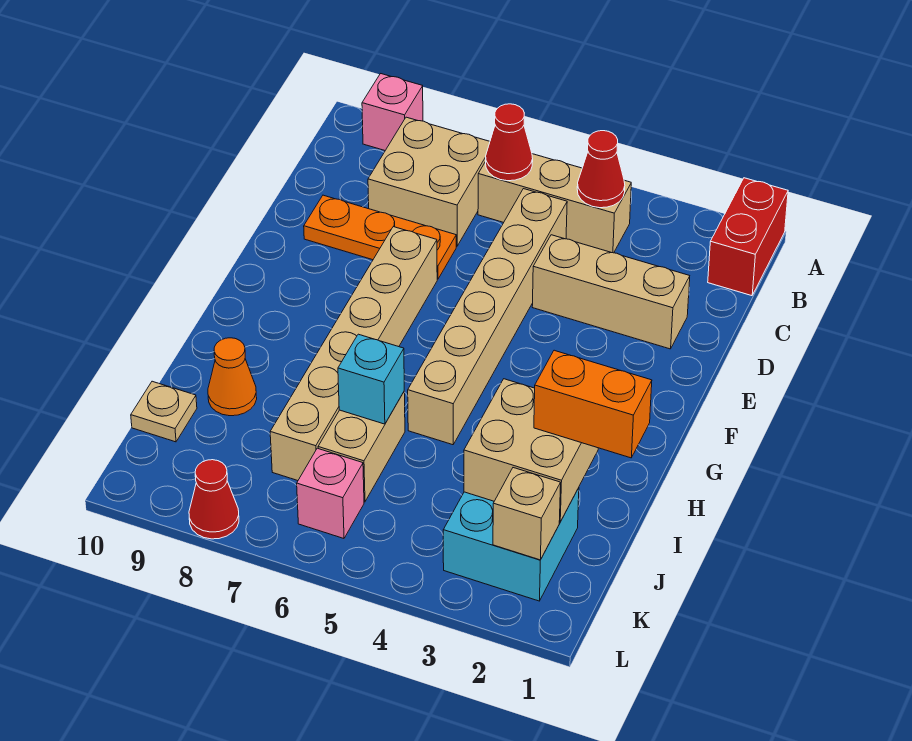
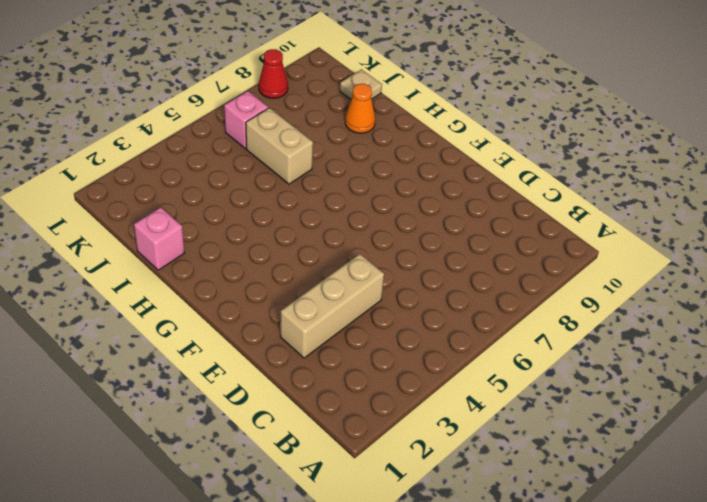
pink 1x1 brick [134,207,185,270] -> pink 1x1 brick moved to [362,74,423,150]
none -> red 1x2 brick [708,178,788,296]
none -> tan 1x3 brick [478,154,631,253]
none -> tan 2x2 brick [368,117,490,246]

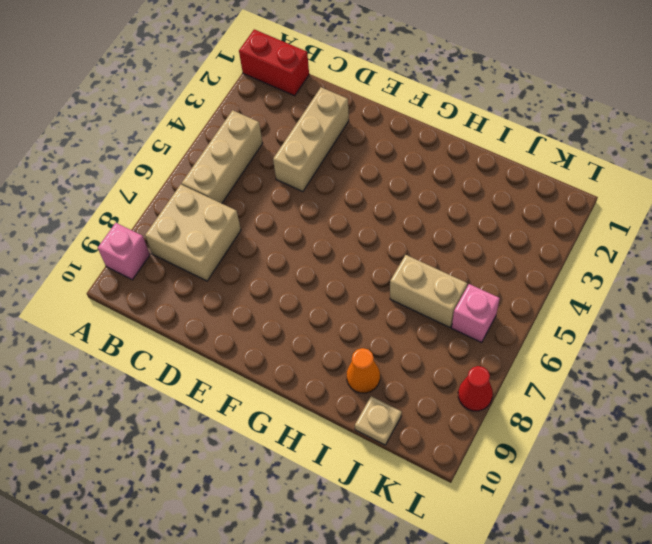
none -> tan 1x6 brick [408,189,567,445]
none -> orange 1x3 plate [304,195,456,279]
none -> tan 1x6 brick [270,227,437,481]

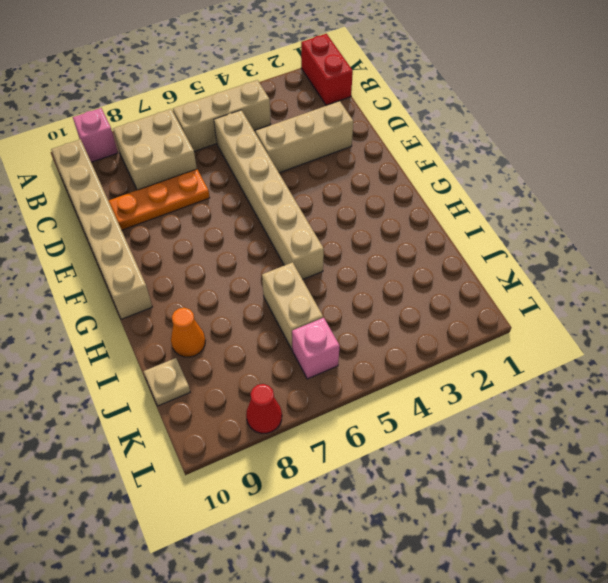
tan 1x6 brick [51,139,152,319] -> tan 1x6 brick moved to [270,227,437,481]
none -> cyan 2x2 brick [443,488,579,601]
none -> red 1x1 cone [577,131,625,208]
none -> red 1x1 cone [486,104,533,181]

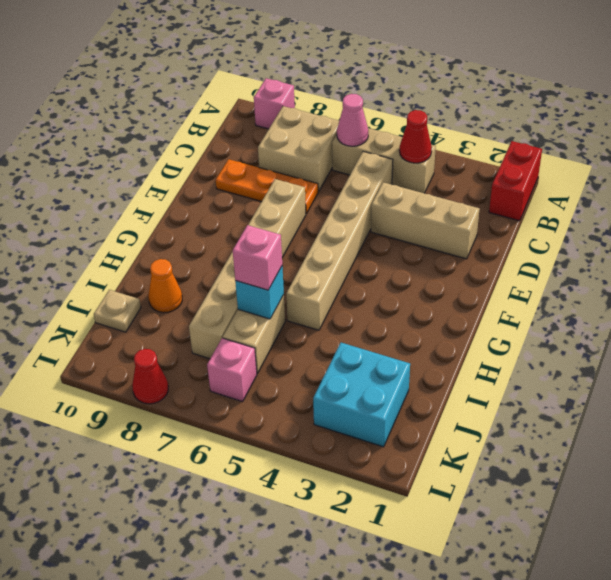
pink 1x1 cone [337,94,368,146] -> red 1x1 cone [486,104,533,181]
pink 1x1 brick [233,225,282,290] -> none
none -> tan 2x2 brick [464,379,598,522]
none -> tan 1x1 brick [493,468,561,560]
none -> orange 1x2 brick [534,350,652,458]

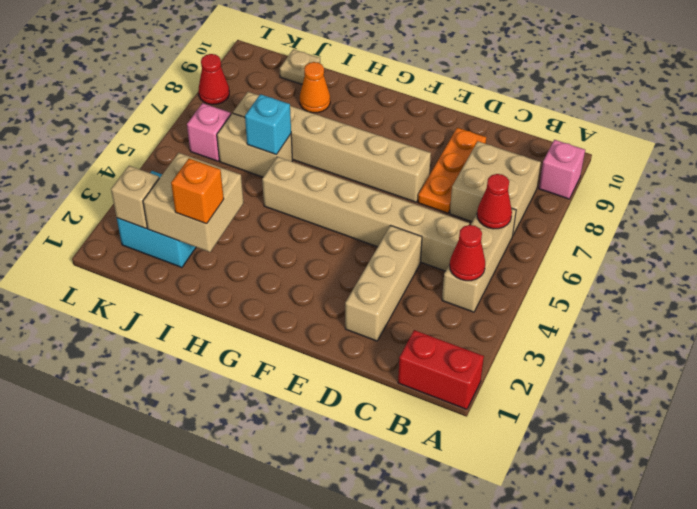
orange 1x1 brick [171,158,224,224] -> orange 1x2 brick [534,350,652,458]

